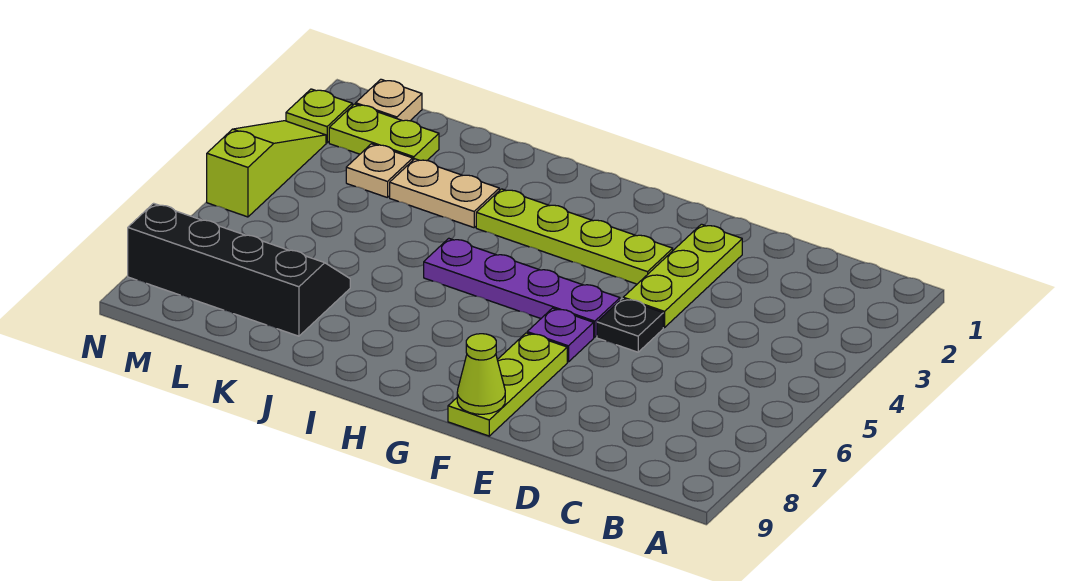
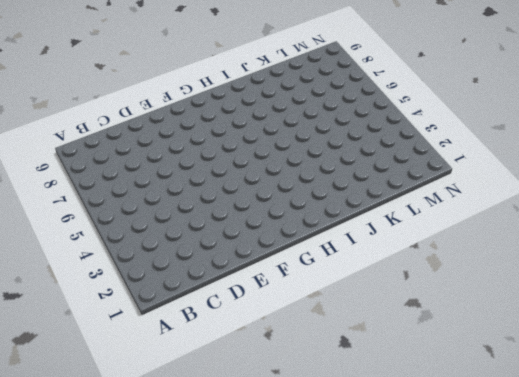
none -> lime 1x3 plate [623,224,742,328]
none -> black 1x1 plate [597,299,663,352]
none -> lime 1x4 plate [476,189,673,284]

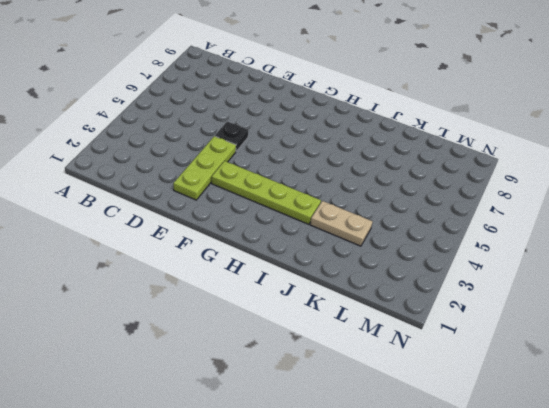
none -> purple 1x4 plate [424,238,620,337]
none -> purple 1x1 plate [527,308,594,362]
none -> lime 1x3 plate [448,333,567,436]

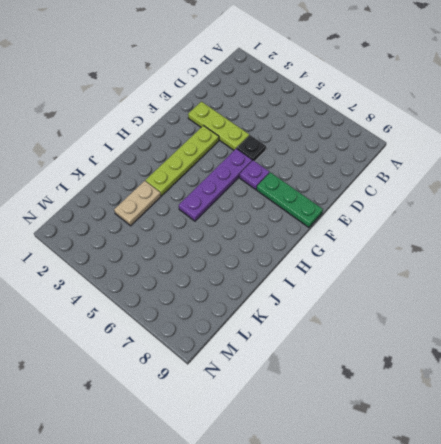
green 1x3 plate [257,172,323,227] -> lime 1x3 plate [448,333,567,436]
none -> black 2x4 slope [128,203,350,336]
none -> lime 1x2 plate [329,104,439,161]
none -> tan 1x1 plate [346,144,413,198]

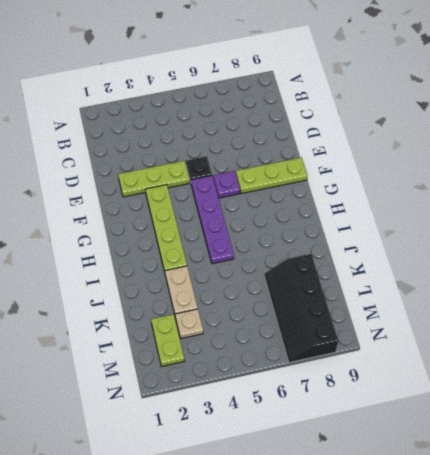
none -> tan 1x1 plate [356,79,422,121]
none -> lime 1x1 plate [286,89,352,143]
none -> lime 1x3 slope [207,121,326,217]

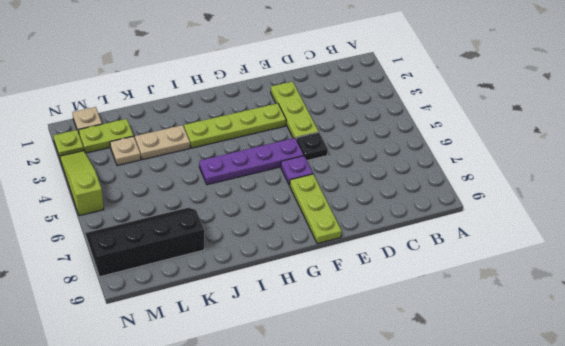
none -> lime 1x1 cone [457,334,505,414]

